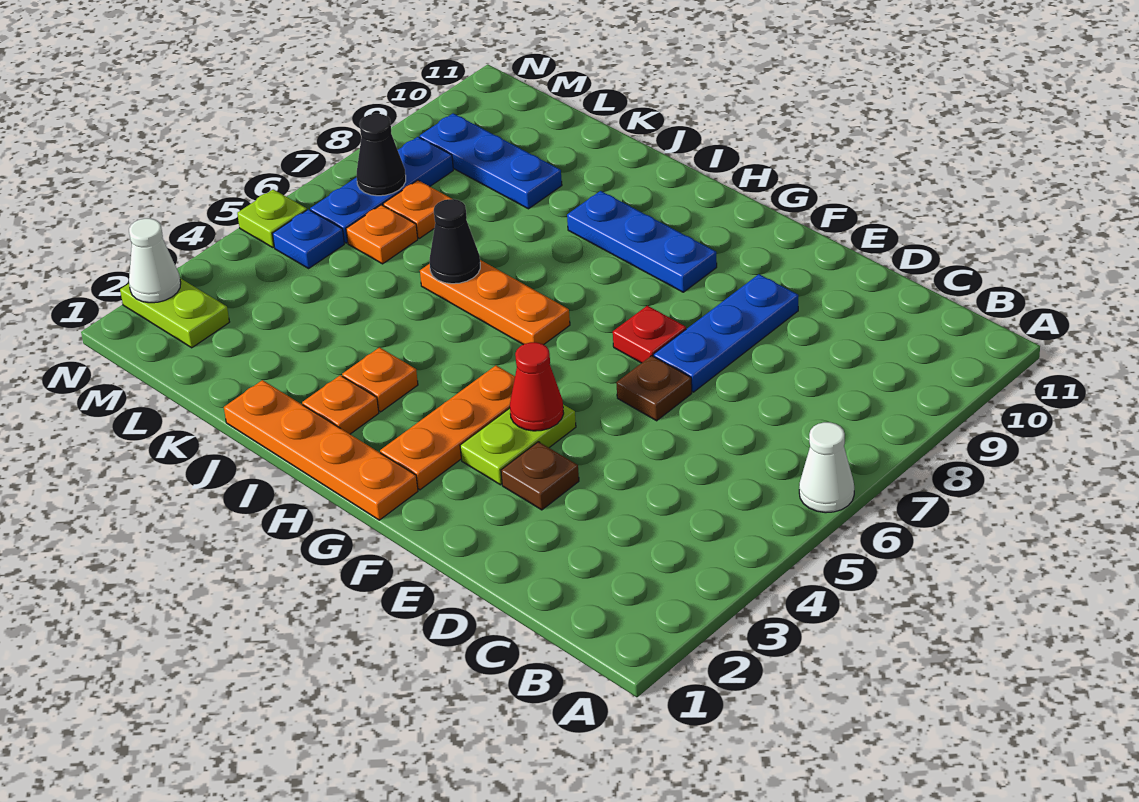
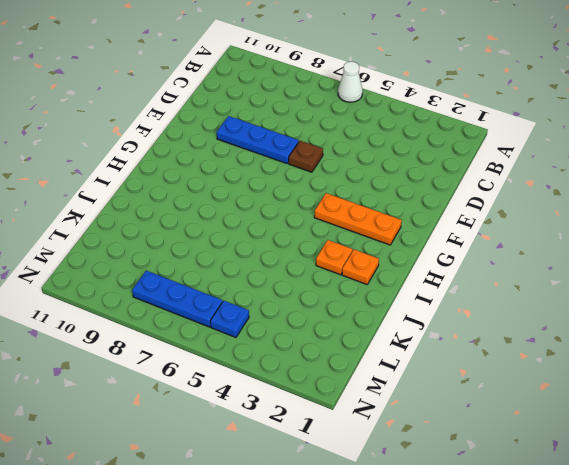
none -> brown 1x1 plate [501,442,579,510]
none -> lime 1x2 plate [460,405,576,485]
none -> red 1x1 plate [613,306,686,363]

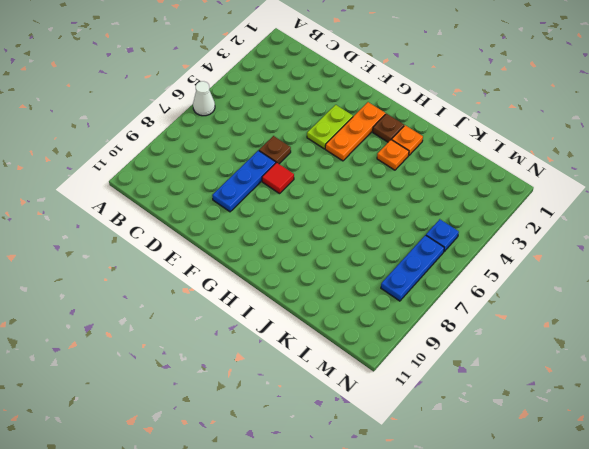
red 1x1 tile [262,162,294,194] -> red 1x1 plate [613,306,686,363]
brown 1x1 plate [373,114,404,142] -> brown 1x1 plate moved to [501,442,579,510]
none -> orange 1x4 plate [224,380,418,520]
none -> blue 1x3 plate [567,191,717,292]
none -> orange 1x3 plate [420,260,570,345]

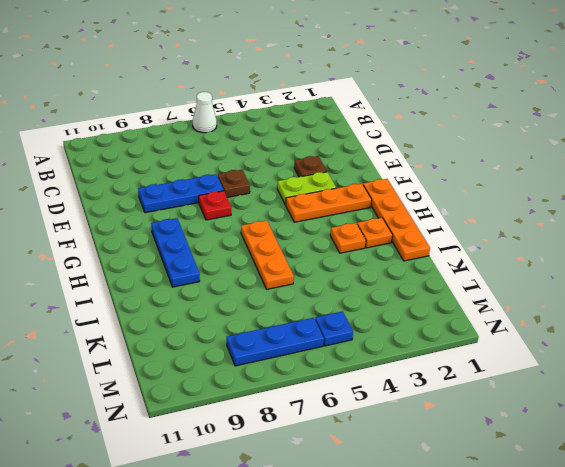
none -> blue 1x3 plate [420,113,562,209]
none -> orange 1x1 plate [346,205,418,264]
none -> orange 1x1 plate [383,180,452,238]

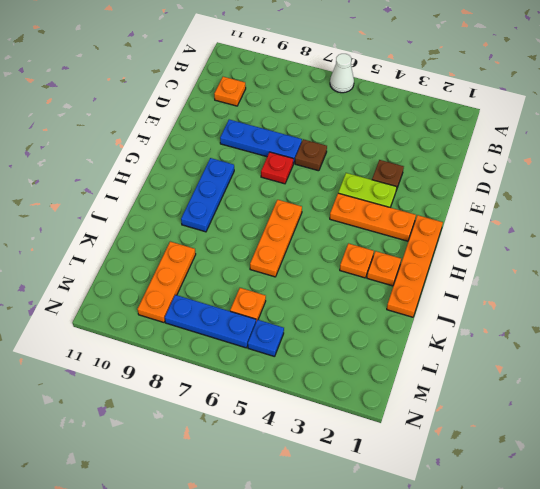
orange 1x1 plate [214,77,246,106] -> orange 1x1 plate moved to [383,180,452,238]
orange 1x3 plate [137,242,196,322] -> blue 1x3 plate [420,113,562,209]
none -> lime 1x2 plate [120,278,229,348]
none -> lime 1x1 plate [237,189,307,248]
none -> red 1x1 cone [510,342,564,431]

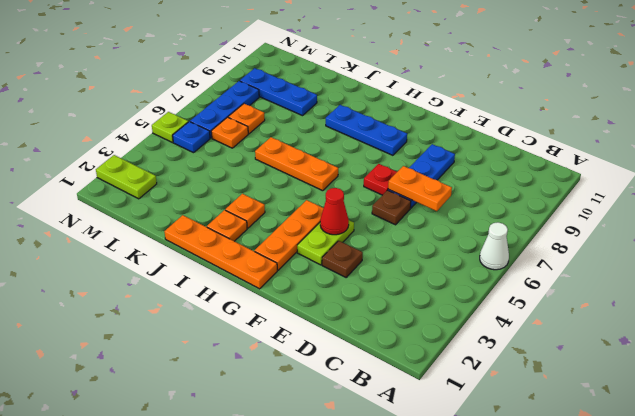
orange 1x2 plate [388,166,452,211] -> none
none -> black 1x1 cone [430,199,480,284]
none -> black 1x1 cone [357,114,406,196]
none -> white 1x1 cone [129,218,181,303]

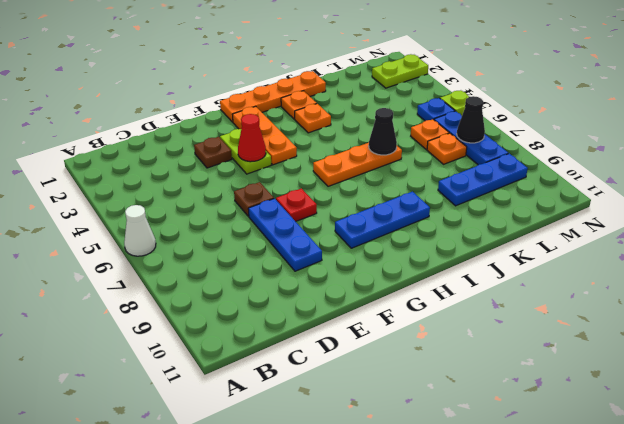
none -> white 1x1 cone [129,218,181,303]

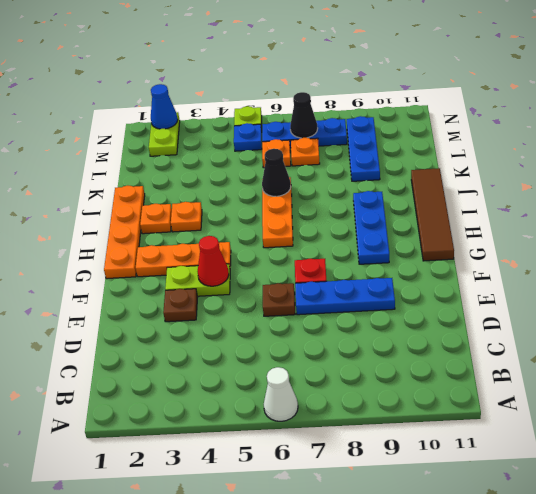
brown 1x4 tile [411,168,454,261] -> none
blue 1x1 cone [151,84,178,129] -> white 1x1 cone [129,218,181,303]

